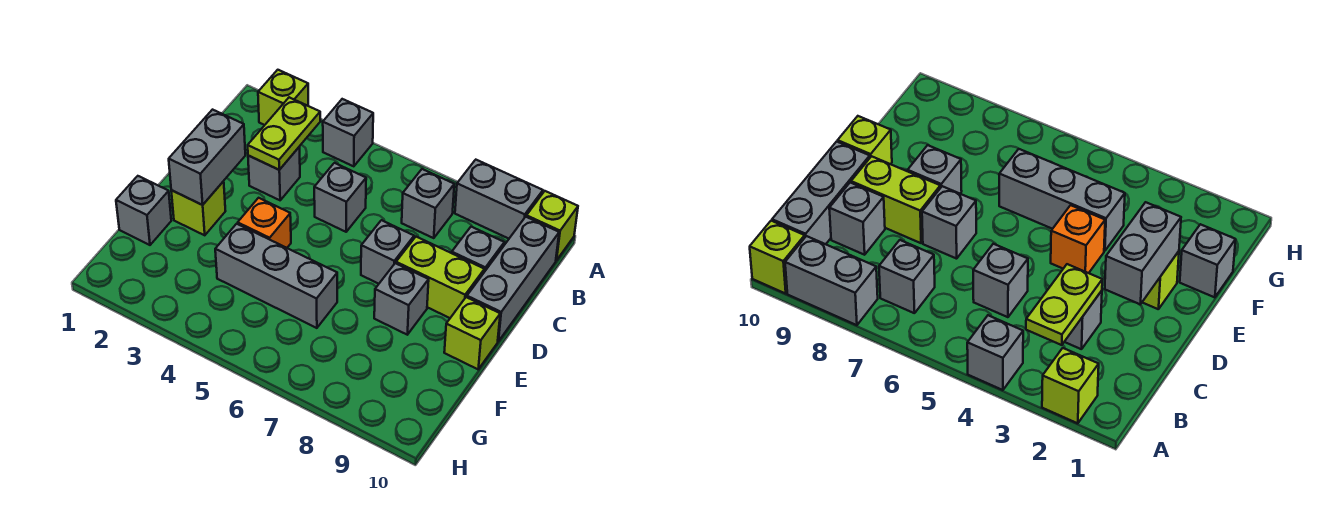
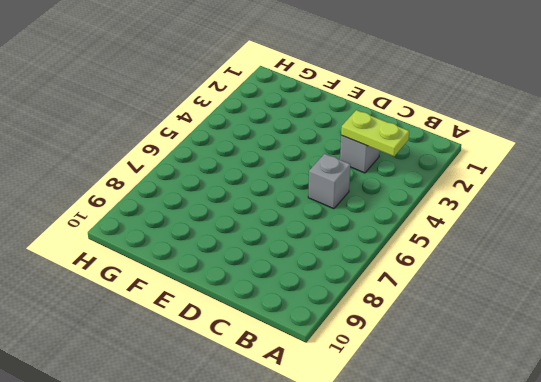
none -> lime 1x1 brick [258,70,308,125]
none -> grey 1x1 brick [323,99,373,166]
none -> grey 1x2 brick [455,160,543,239]

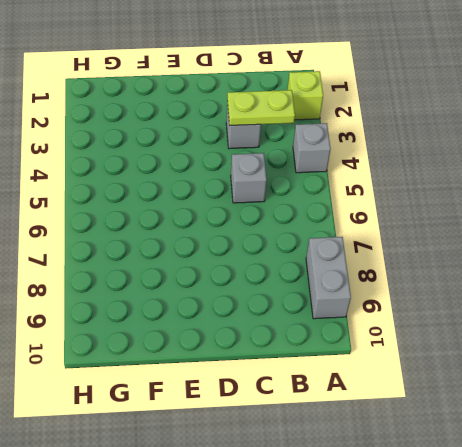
none -> lime 1x1 brick [526,191,578,260]
none -> grey 1x1 brick [402,169,454,238]
none -> grey 1x3 brick [467,217,559,341]

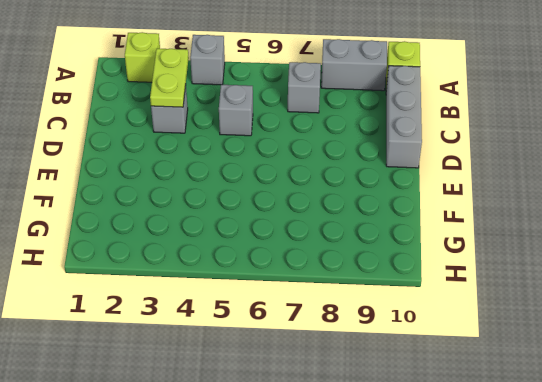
none -> grey 1x1 brick [452,227,504,272]
none -> grey 1x1 brick [361,220,414,284]
none -> lime 1x2 brick [396,237,484,318]

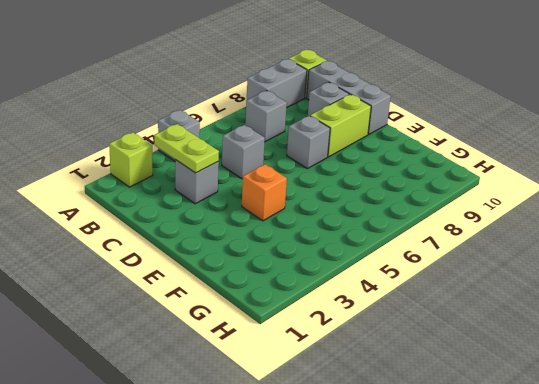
none -> lime 1x1 brick [171,181,225,235]
none -> grey 1x1 brick [374,263,429,335]
none -> lime 1x1 brick [444,297,500,369]

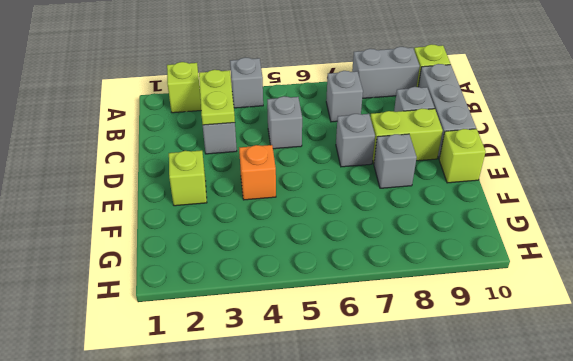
none -> grey 1x1 brick [116,176,171,245]
none -> grey 1x3 brick [215,224,337,328]
none -> grey 1x2 brick [169,110,245,205]

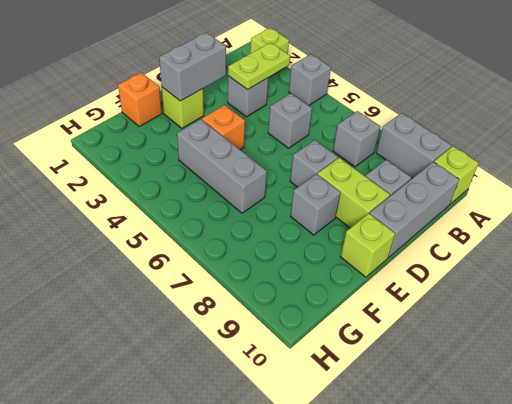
orange 1x1 brick [118,73,162,126] -> grey 1x1 brick [116,176,171,245]

